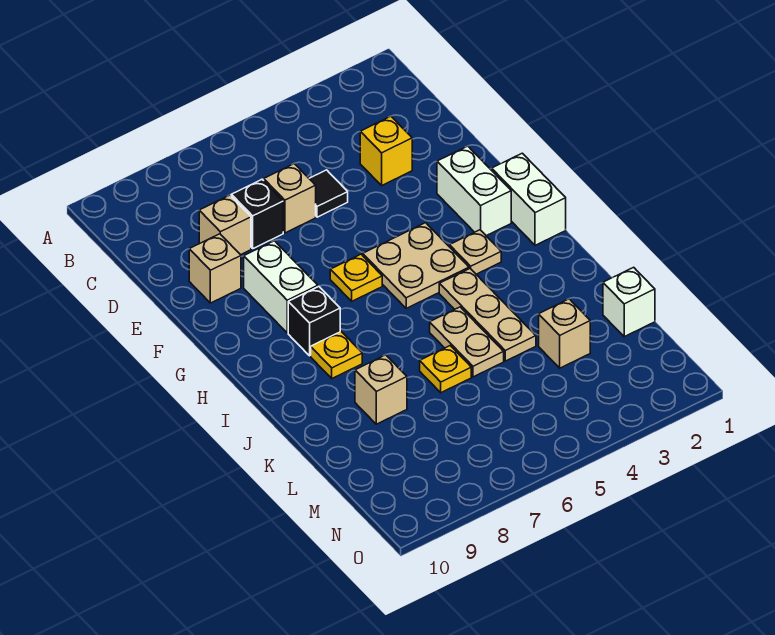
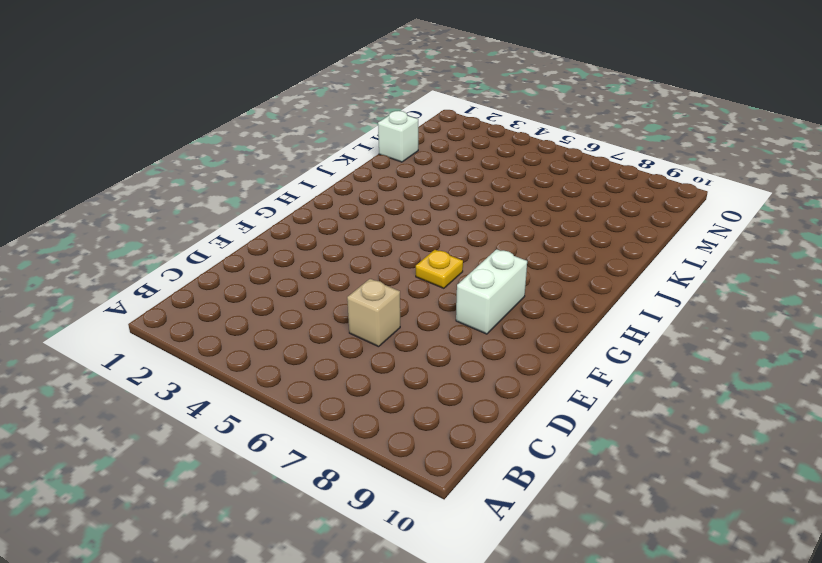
none -> yellow 1x1 brick [360,116,412,185]
none -> black 1x1 tile [309,170,348,217]
none -> black 1x1 brick [231,179,283,248]

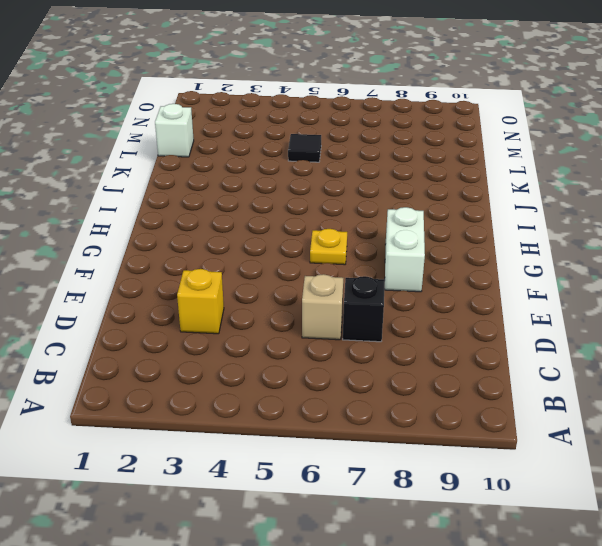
black 1x1 tile [288,134,321,162] -> black 1x1 tile moved to [309,170,348,217]
none -> tan 1x1 brick [199,195,251,255]
none -> tan 1x1 brick [189,234,241,303]
none -> white 1x2 brick [437,146,511,236]

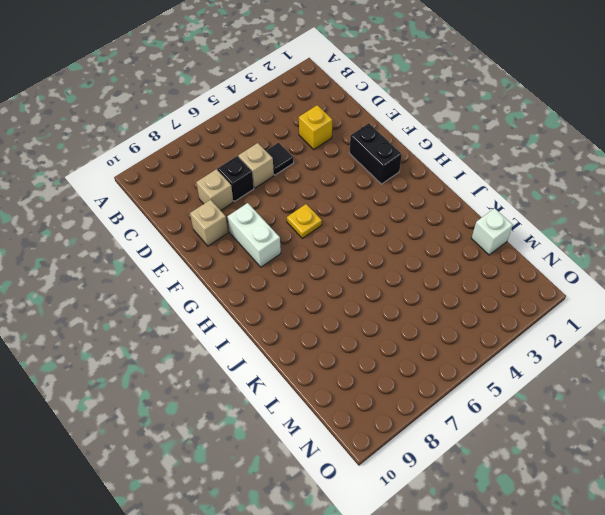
black 1x2 brick [349,123,402,184] -> white 1x2 brick [437,146,511,236]
none -> white 1x2 brick [492,153,566,245]
none -> tan 2x2 plate [363,223,469,308]
none -> tan 1x1 plate [449,230,501,274]

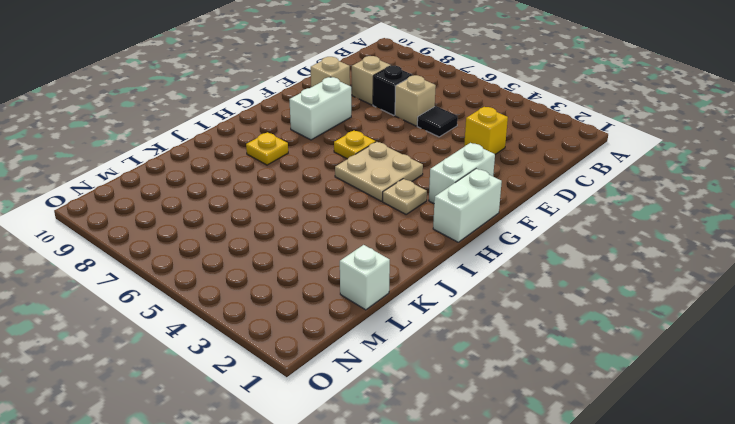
none -> black 1x1 brick [288,286,340,356]
none -> tan 1x3 plate [439,269,536,361]
none -> tan 1x2 plate [430,307,504,377]

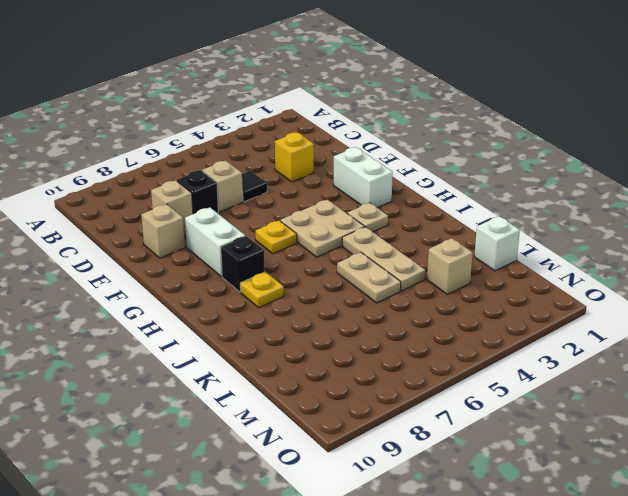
none -> white 1x2 brick [492,153,566,245]
none -> yellow 1x1 plate [420,346,471,393]
none -> tan 1x1 brick [355,355,407,424]

